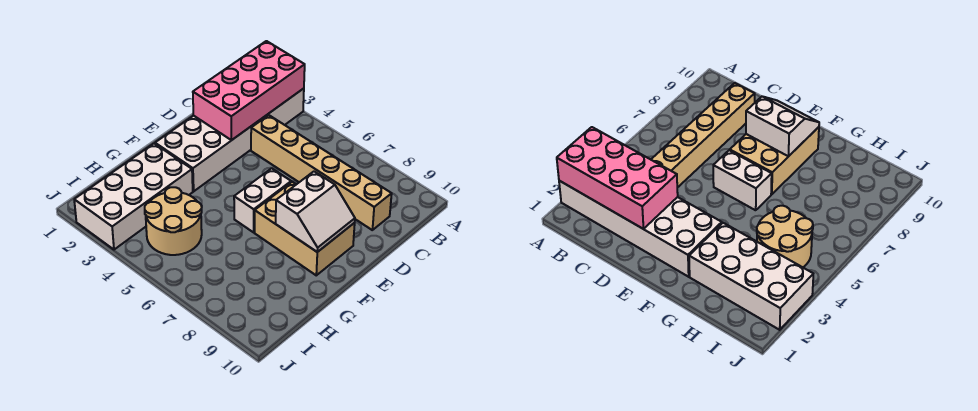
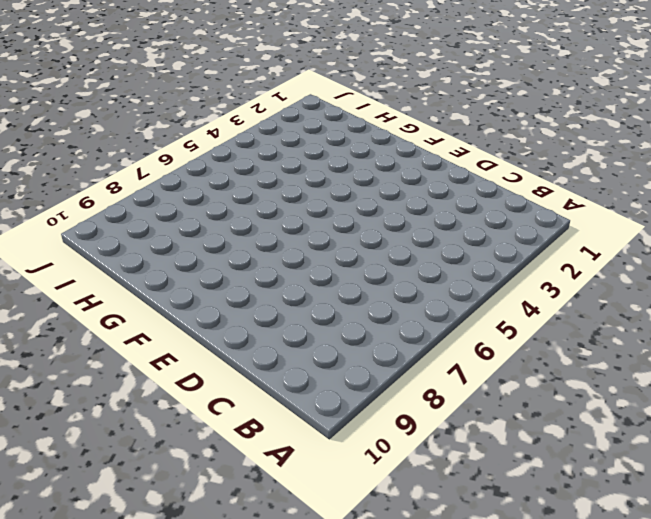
none -> white 2x6 brick [155,88,304,191]
none -> tan 1x6 brick [251,115,392,230]

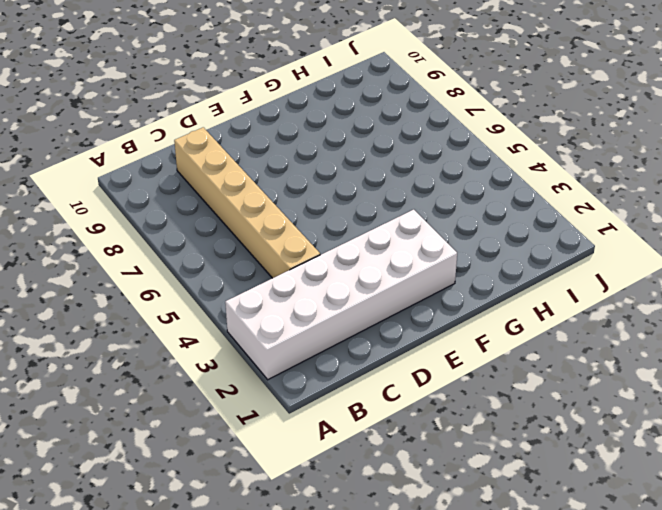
none -> white 1x2 brick [234,168,291,232]
none -> tan 2x3 brick [255,182,355,275]

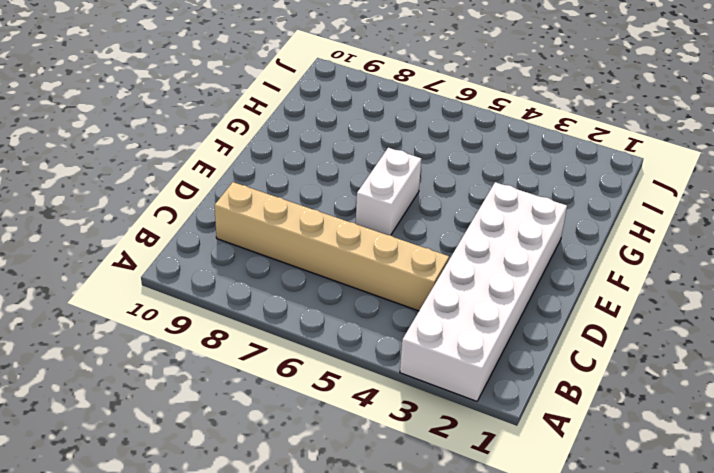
none -> tan 2x3 brick [255,182,355,275]
none -> white 2x4 brick [74,143,193,250]

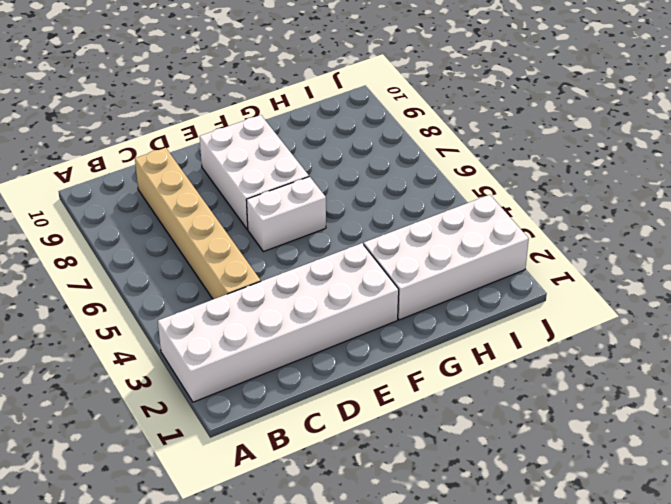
white 2x3 brick [200,115,309,229] -> tan 2x3 brick [255,182,355,275]
none -> tan 2x2 round brick [145,187,202,255]
none -> pink 2x4 brick [193,41,305,140]

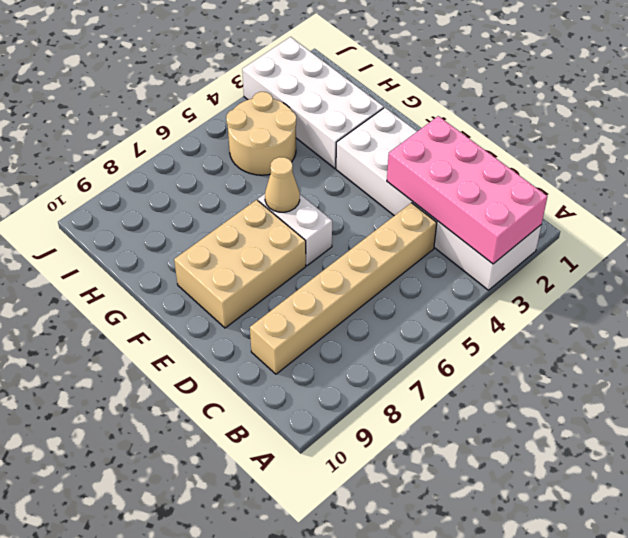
tan 1x1 cone [265,157,300,212] -> none
none -> white 2x2 slope [276,171,355,252]

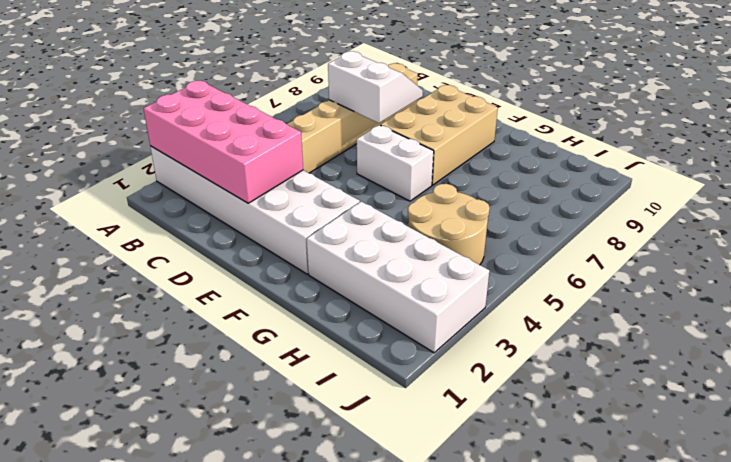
white 2x2 slope [328,51,423,123] -> white 2x2 slope moved to [276,171,355,252]

